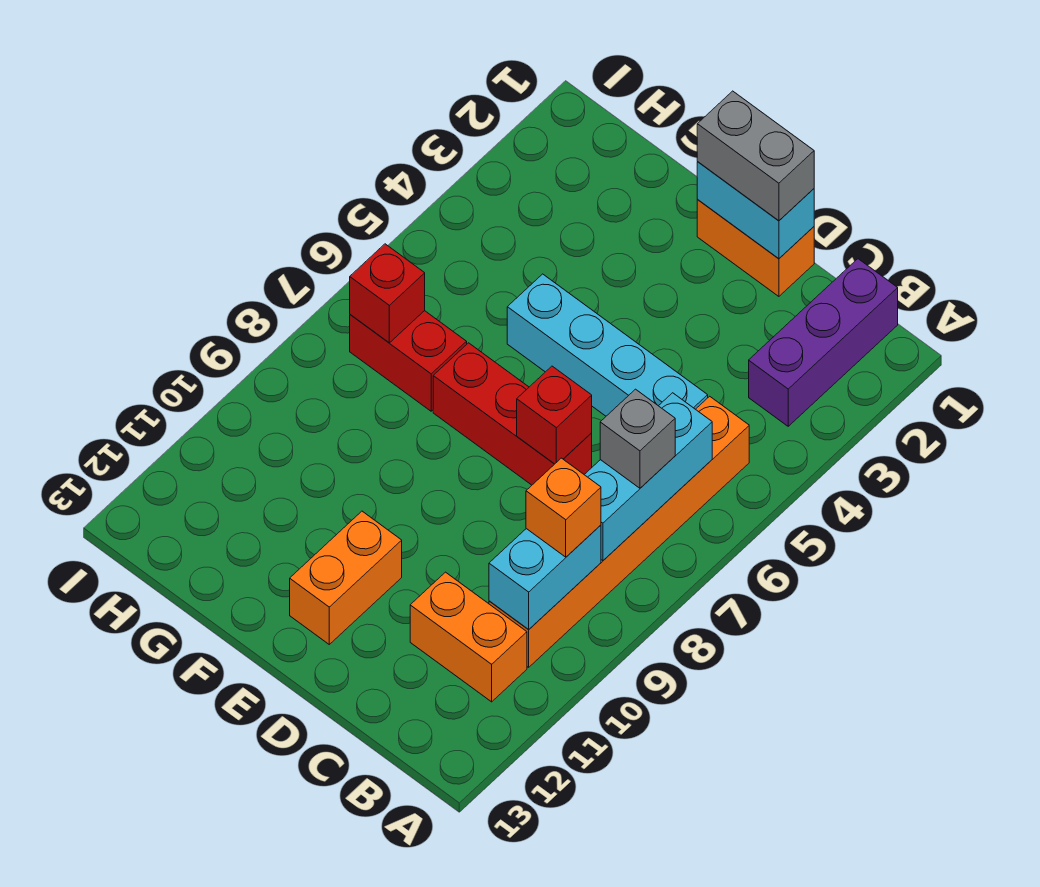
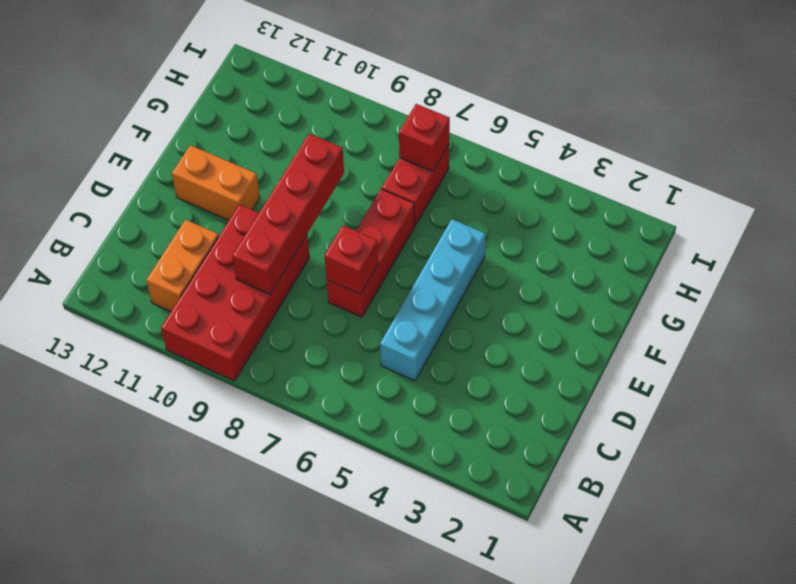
red 2x4 brick [161,204,310,381] -> orange 1x6 brick [489,396,749,667]
red 1x4 brick [233,134,344,294] -> none
none -> purple 1x3 brick [749,259,898,426]
none -> orange 1x2 brick [697,199,814,296]
none -> cyan 1x3 brick [584,393,712,561]

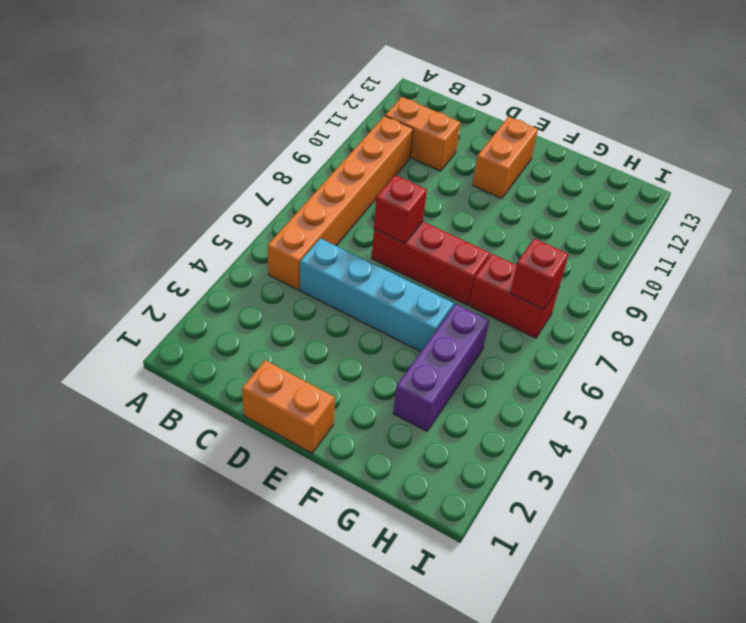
purple 1x3 brick [393,304,489,431] -> purple 1x3 brick moved to [749,259,898,426]
none -> cyan 1x3 brick [584,393,712,561]
none -> cyan 1x2 brick [489,525,601,630]
none -> cyan 1x2 brick [697,162,814,259]

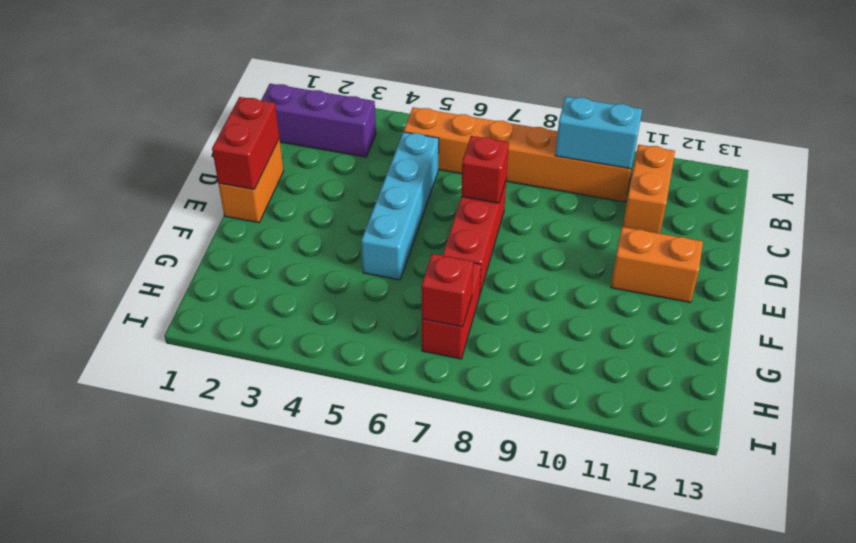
red 1x2 brick [212,97,279,190] -> cyan 1x2 brick [697,162,814,259]
none -> cyan 1x3 brick [584,393,712,561]
none -> grey 1x1 brick [600,389,675,488]
none -> orange 1x1 brick [526,458,601,557]

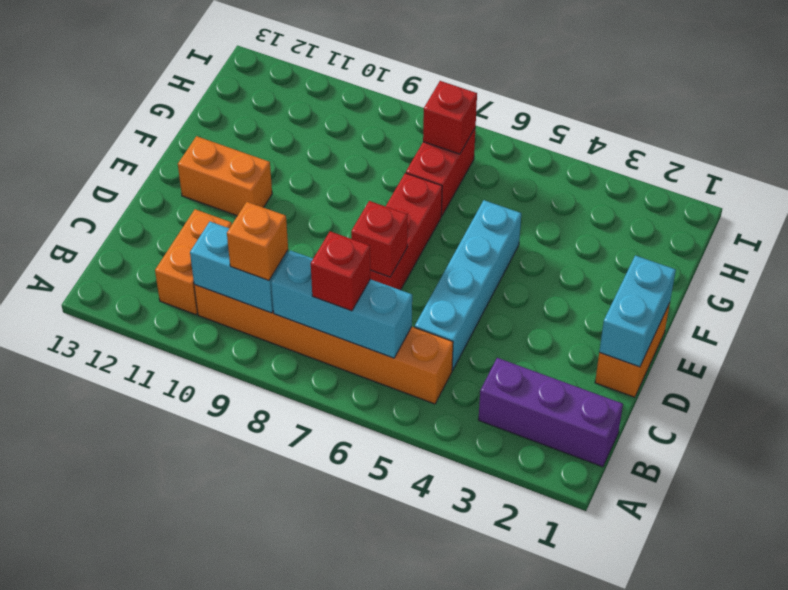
red 1x1 brick [311,231,370,311] -> grey 1x1 brick [600,389,675,488]
none -> grey 1x2 brick [697,91,814,221]

